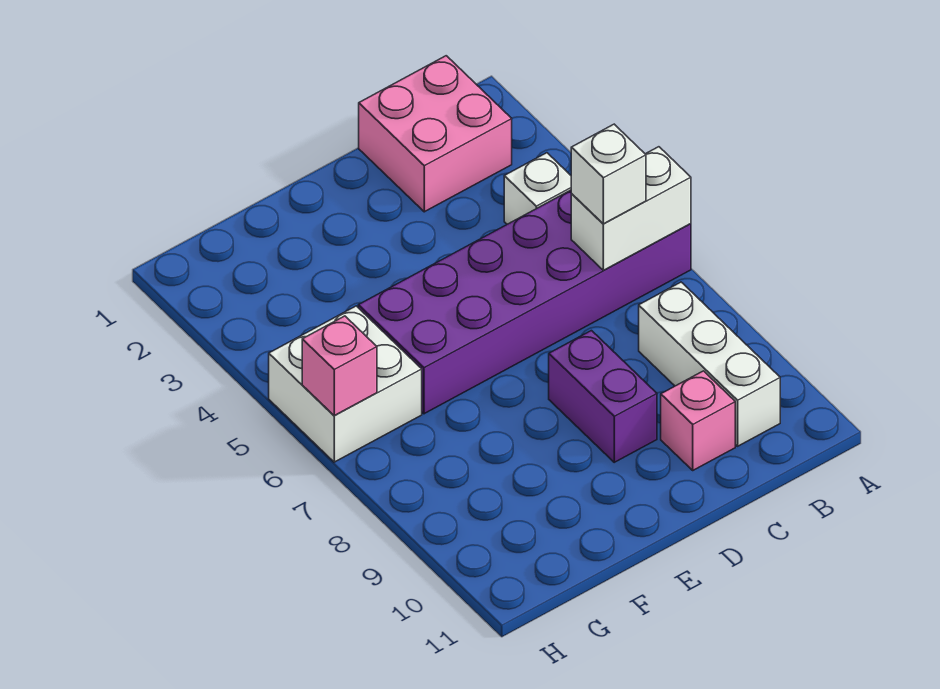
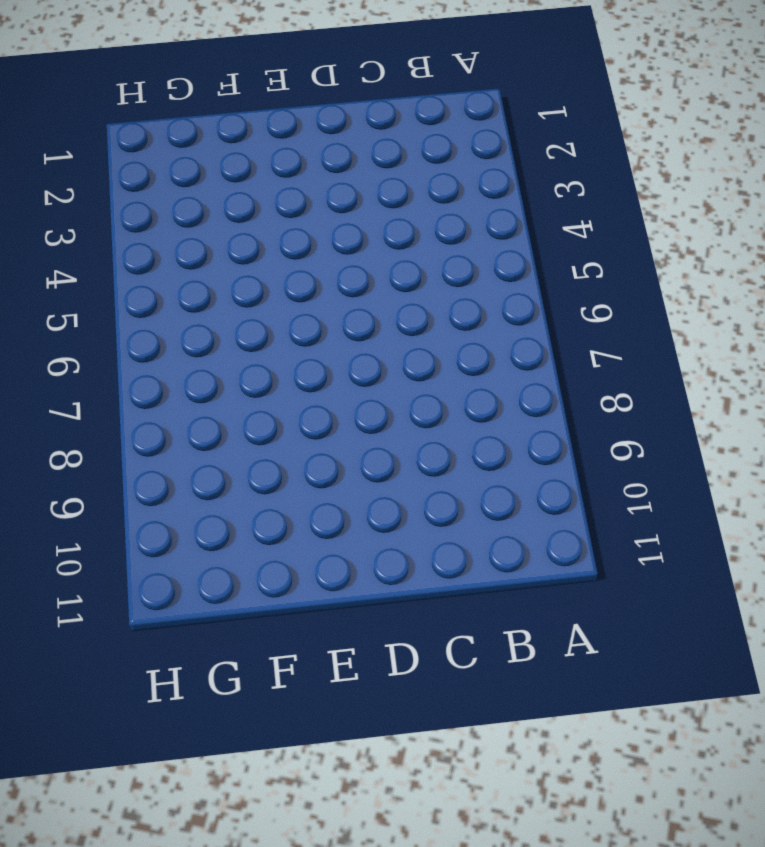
none -> purple 2x6 brick [358,190,691,414]
none -> pink 2x2 brick [359,56,512,212]

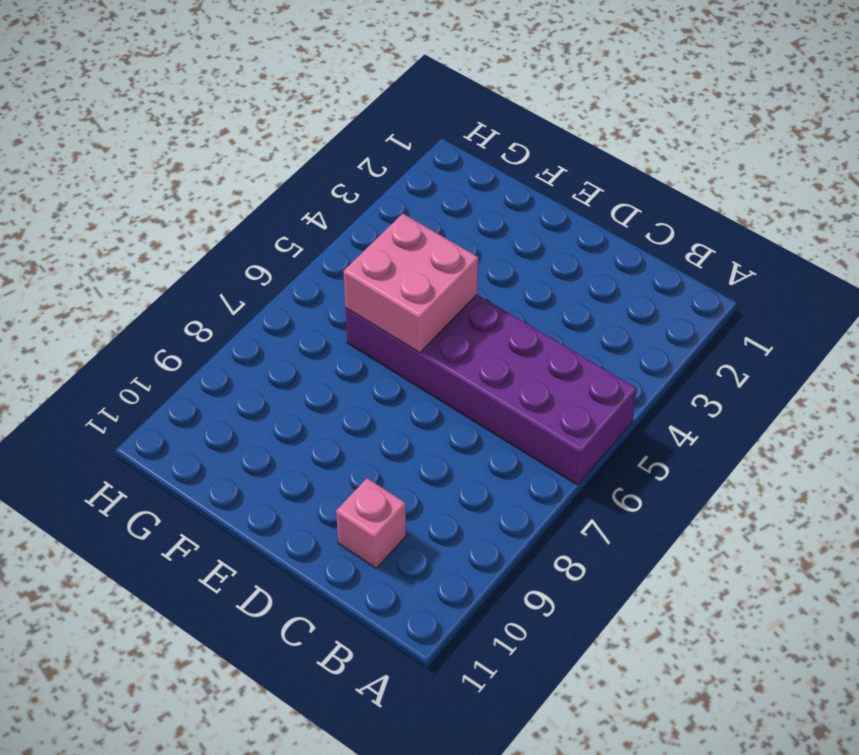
pink 2x2 brick [343,214,478,353] -> pink 2x2 brick moved to [359,56,512,212]
none -> white 1x1 brick [504,153,571,224]
none -> white 1x3 brick [639,282,780,446]

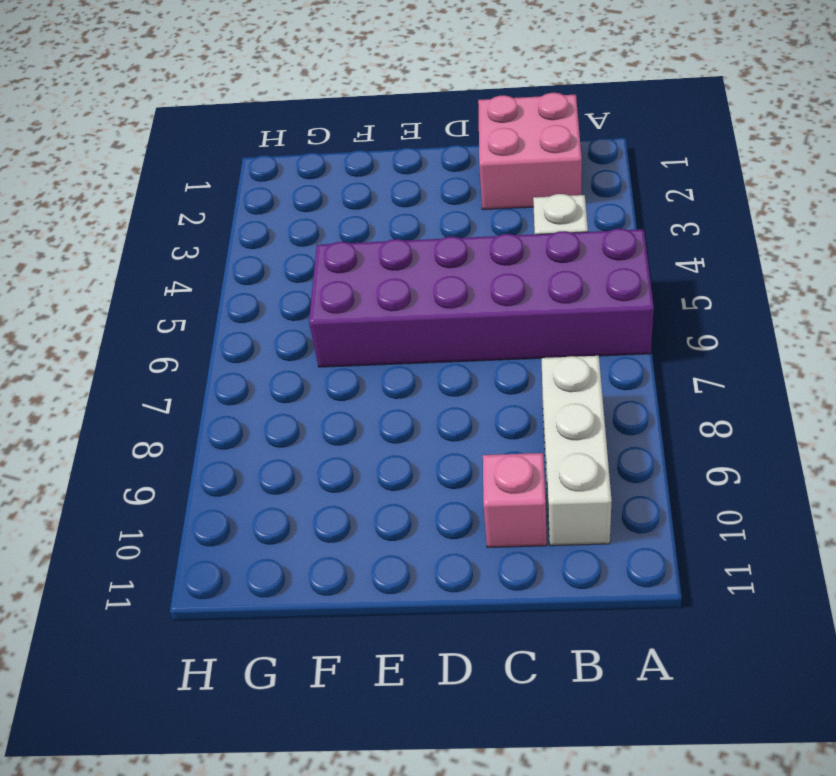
none -> purple 1x2 brick [549,331,657,462]
none -> white 2x2 brick [269,306,422,462]

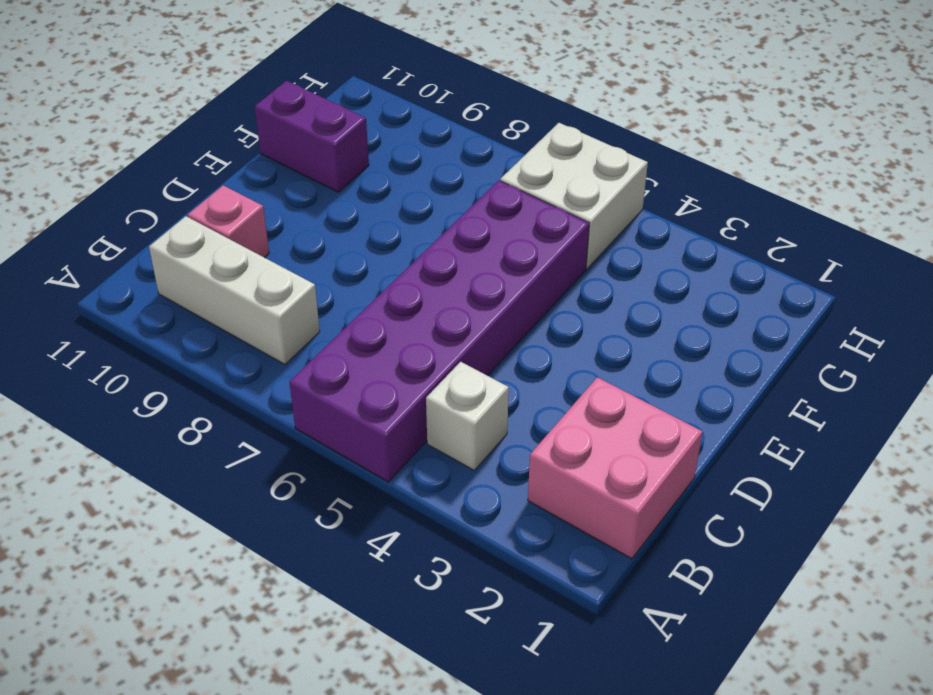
purple 1x2 brick [255,81,369,192] -> purple 1x2 brick moved to [549,331,657,462]
none -> white 1x2 brick [571,147,691,270]
none -> pink 1x1 brick [302,316,377,415]

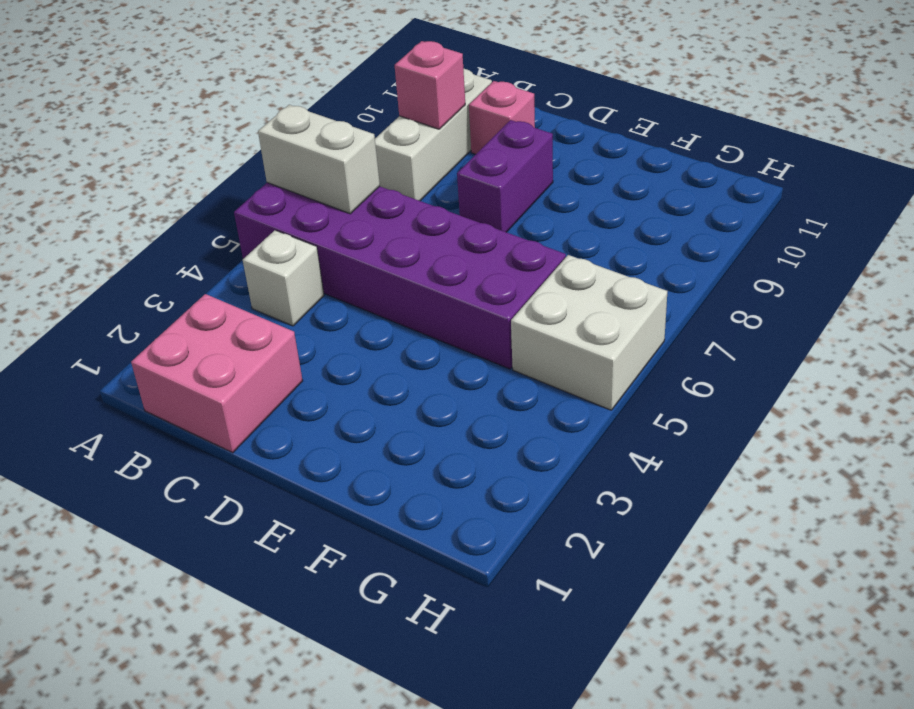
pink 1x1 brick [395,41,465,129] -> pink 1x1 brick moved to [302,316,377,415]
none -> white 1x1 brick [571,124,646,224]

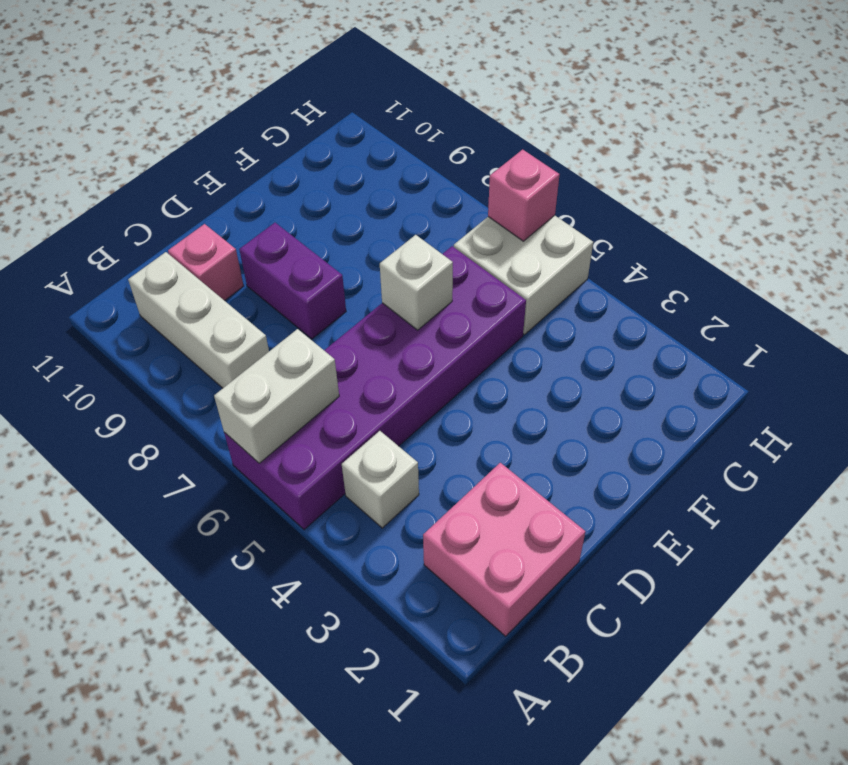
white 1x1 brick [380,235,453,330] -> white 1x1 brick moved to [571,124,646,224]

